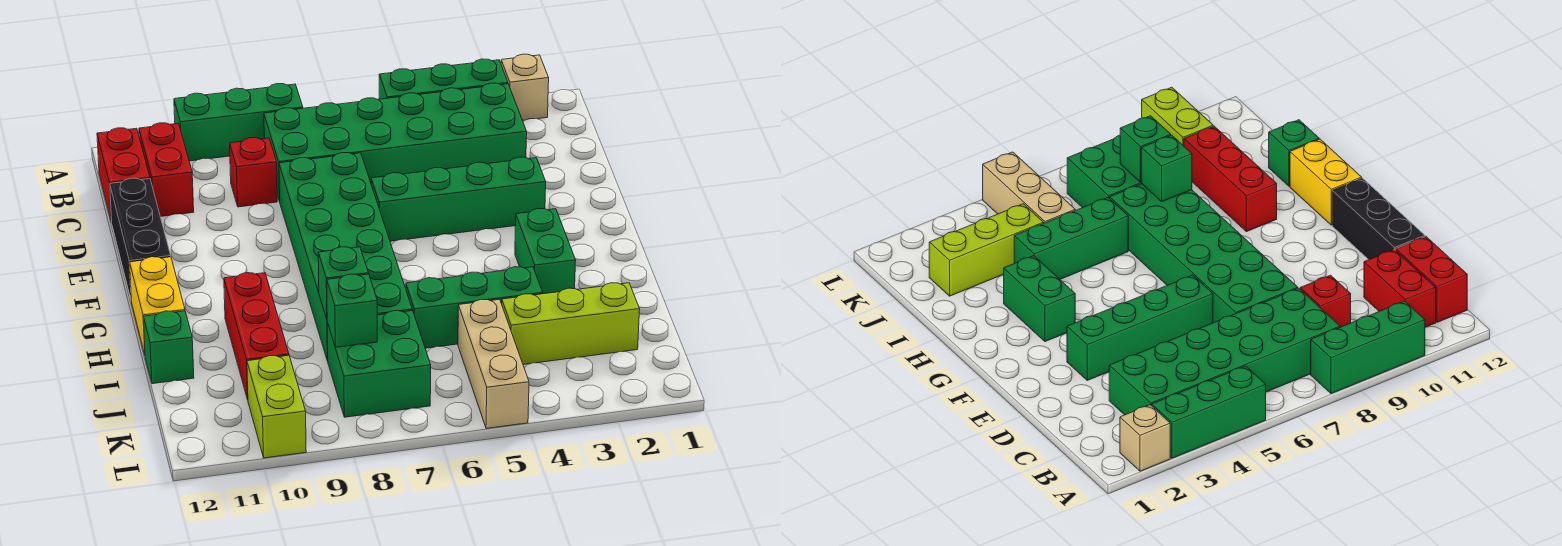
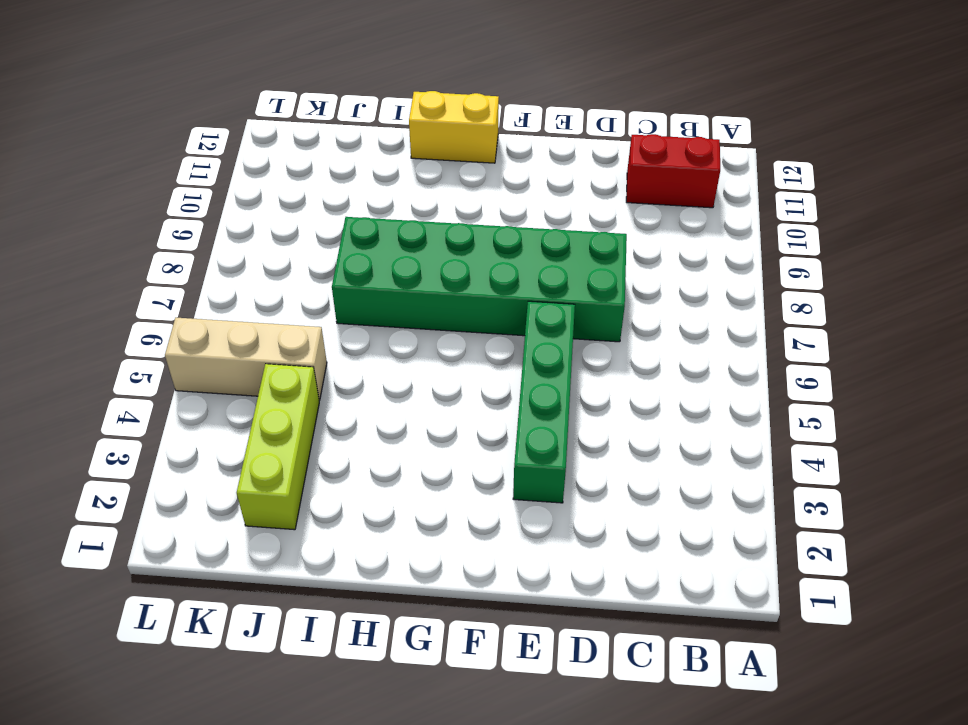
none -> tan 1x1 brick [501,54,549,120]
none -> green 1x3 brick [379,59,508,99]
none -> green 1x3 brick [174,84,303,161]

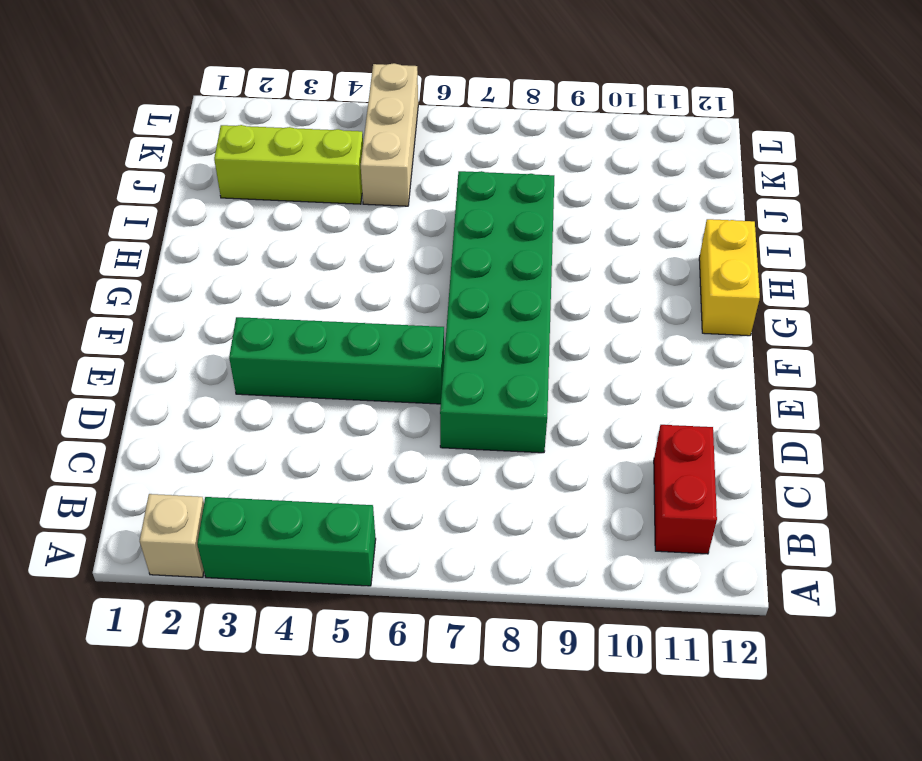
none -> green 1x3 brick [174,84,303,161]
none -> green 2x6 brick [264,83,527,202]
none -> red 1x2 brick [97,128,150,222]

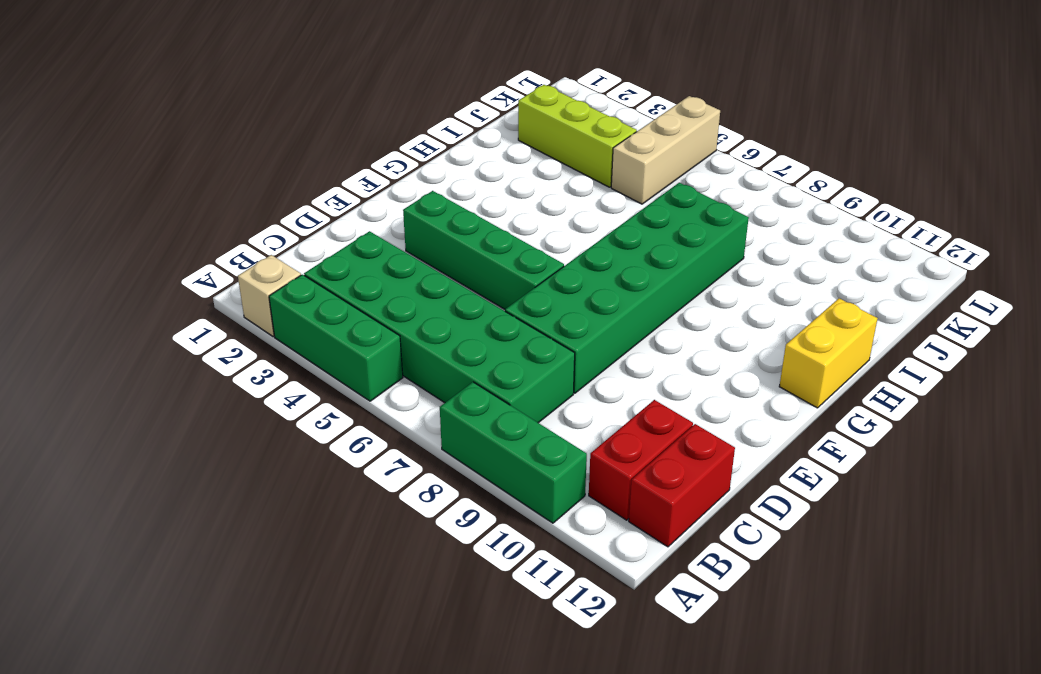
none -> red 1x1 brick [230,138,277,207]
none -> black 1x3 brick [110,178,171,298]
none -> green 1x2 brick [515,208,576,294]

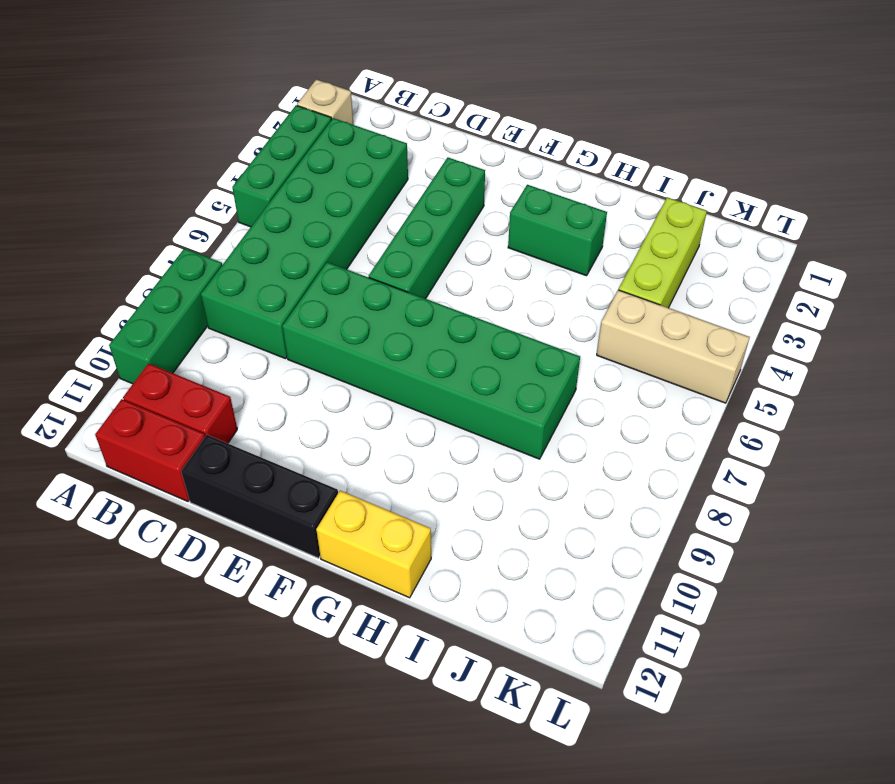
none -> red 1x1 brick [230,138,277,207]
none -> red 1x3 brick [224,273,289,400]
none -> green 1x3 brick [406,267,543,348]

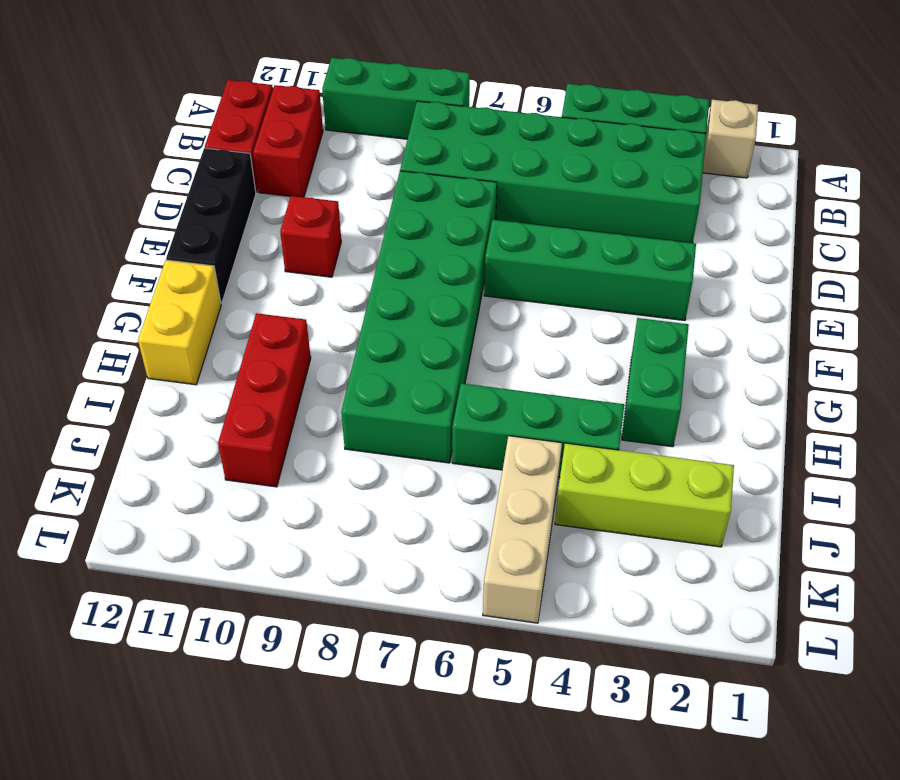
red 1x1 brick [280,196,341,277] -> red 1x1 brick moved to [230,138,277,207]
none -> green 1x1 brick [143,311,194,384]
none -> green 2x2 brick [327,311,431,417]
none -> lime 1x2 brick [247,355,306,458]

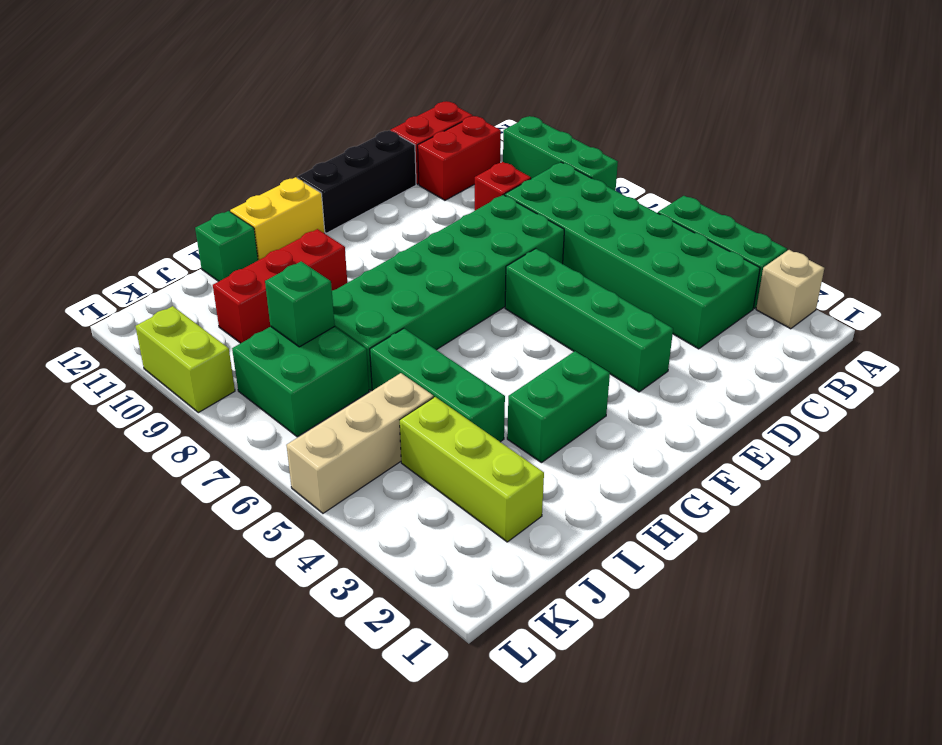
lime 1x2 brick [135,306,235,413] -> lime 1x2 brick turned to [247,355,306,458]
none -> green 1x1 brick [318,247,368,319]

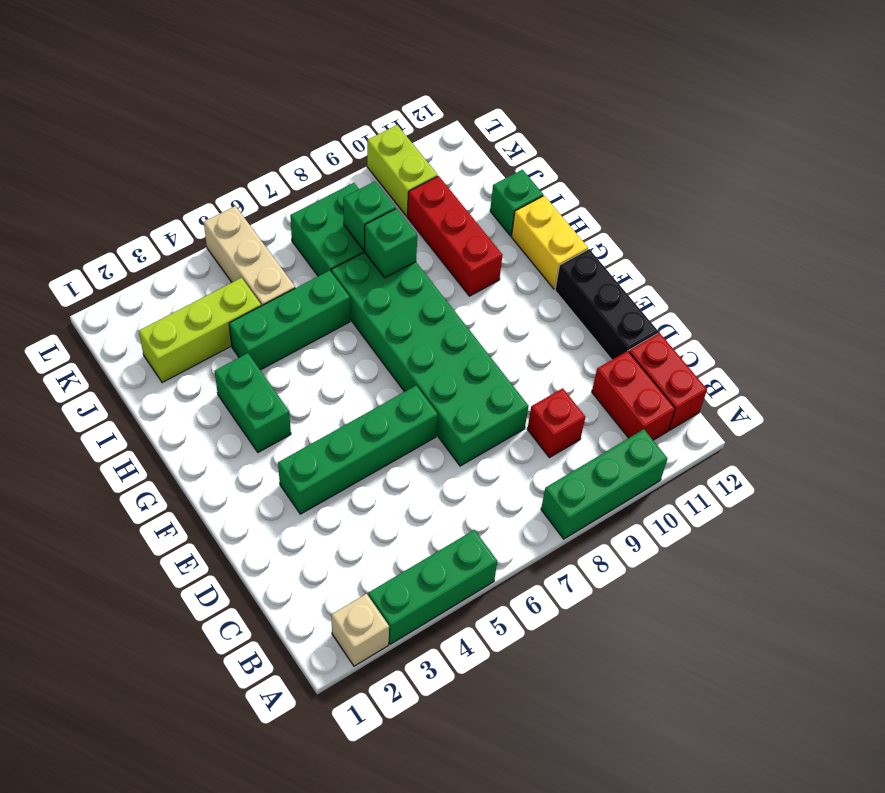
none -> green 2x6 brick [264,83,527,202]

